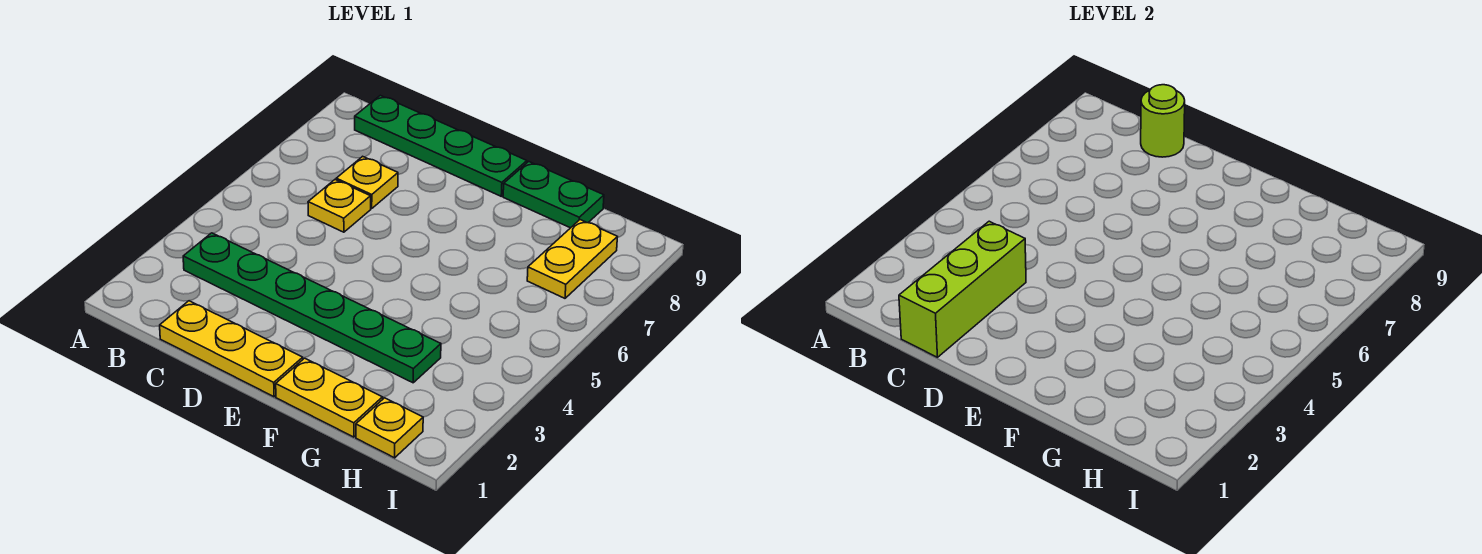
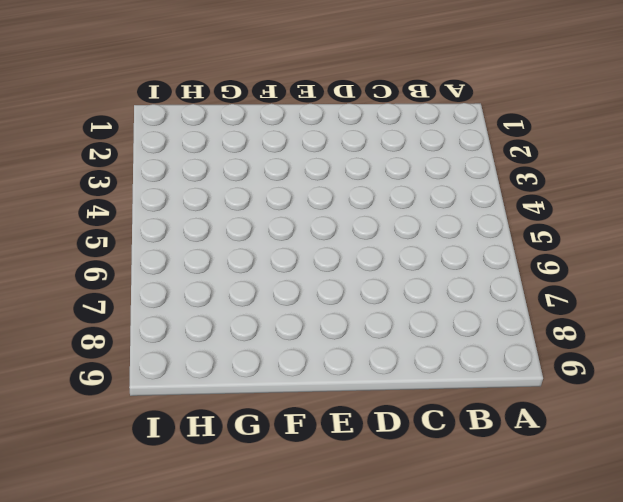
none -> green 1x6 plate [183,233,441,383]
none -> green 1x4 plate [355,95,527,196]

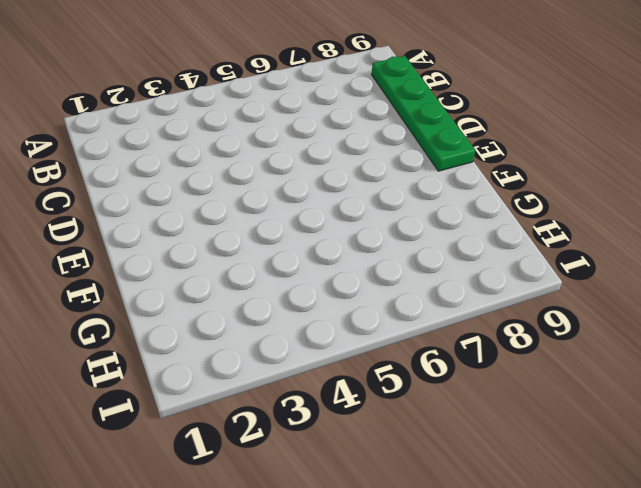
none -> green 1x6 plate [183,233,441,383]
none -> yellow 1x3 plate [160,301,303,397]

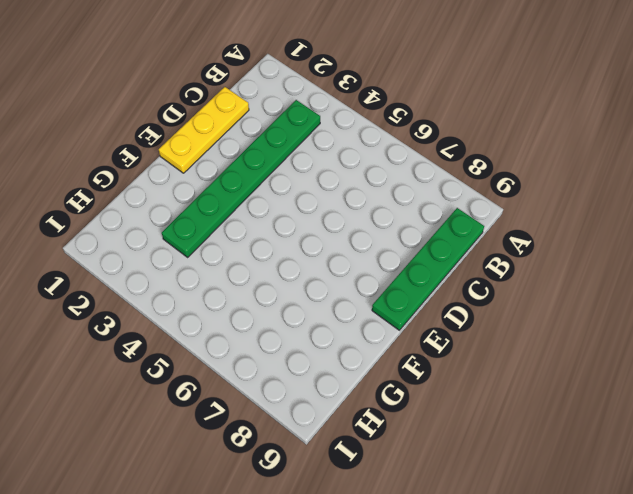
none -> yellow 1x1 plate [308,180,371,232]
none -> yellow 1x1 plate [336,156,398,208]

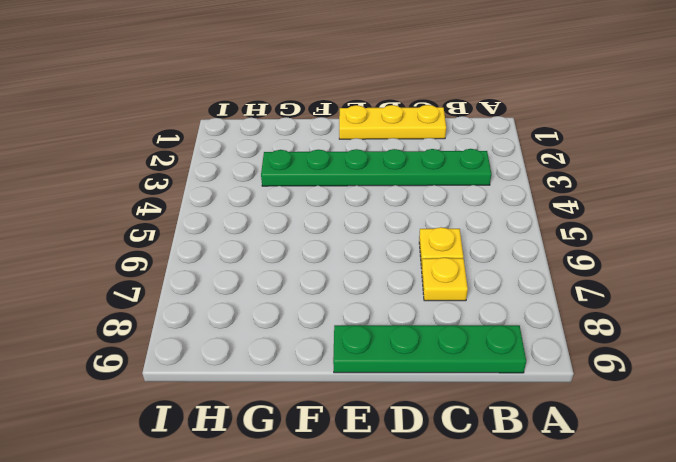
none -> yellow 1x2 plate [276,358,383,437]
none -> green 1x2 plate [503,162,604,228]

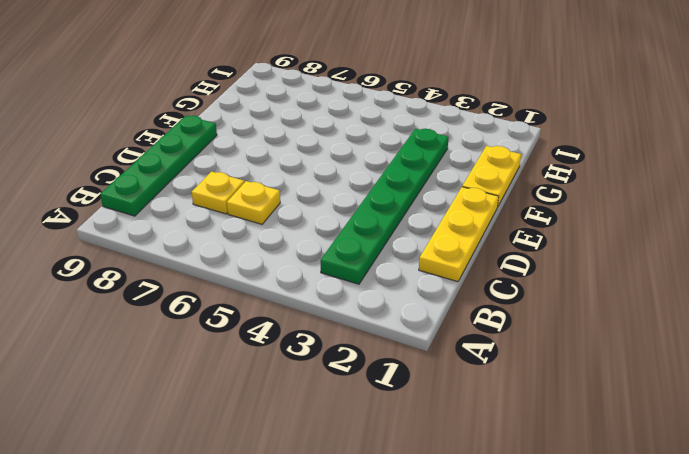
none -> green 1x2 plate [503,162,604,228]
none -> yellow 1x1 plate [356,398,423,458]

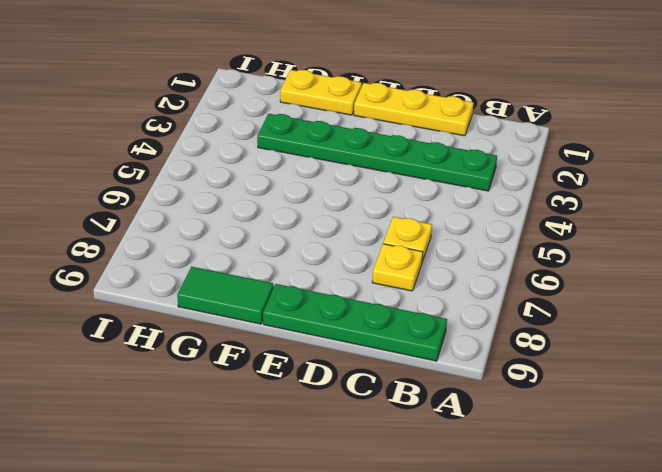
green 1x2 tile [177,267,274,324] -> green 1x2 plate [503,162,604,228]
none -> yellow 1x1 plate [356,398,423,458]
none -> yellow 1x2 plate [527,220,617,298]

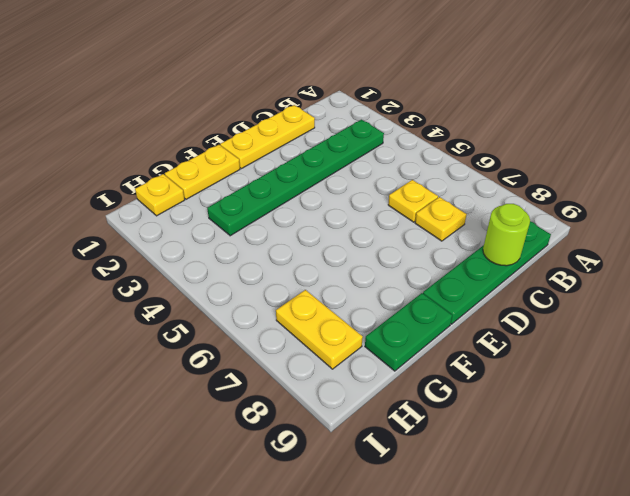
none -> lime 1x3 brick [899,221,1026,357]

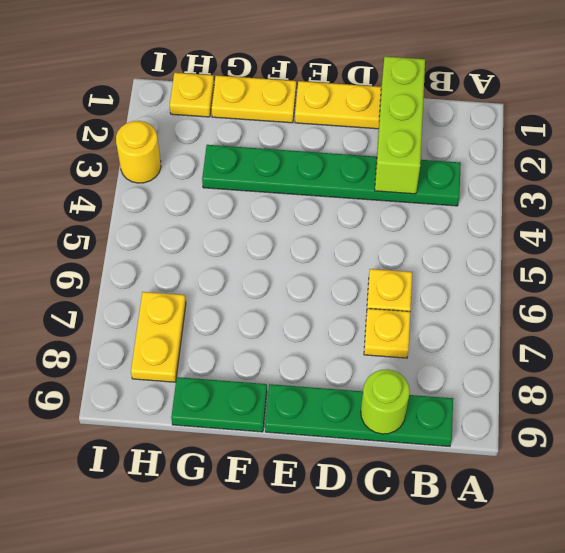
yellow 1x1 round brick [116,121,161,183] -> none

